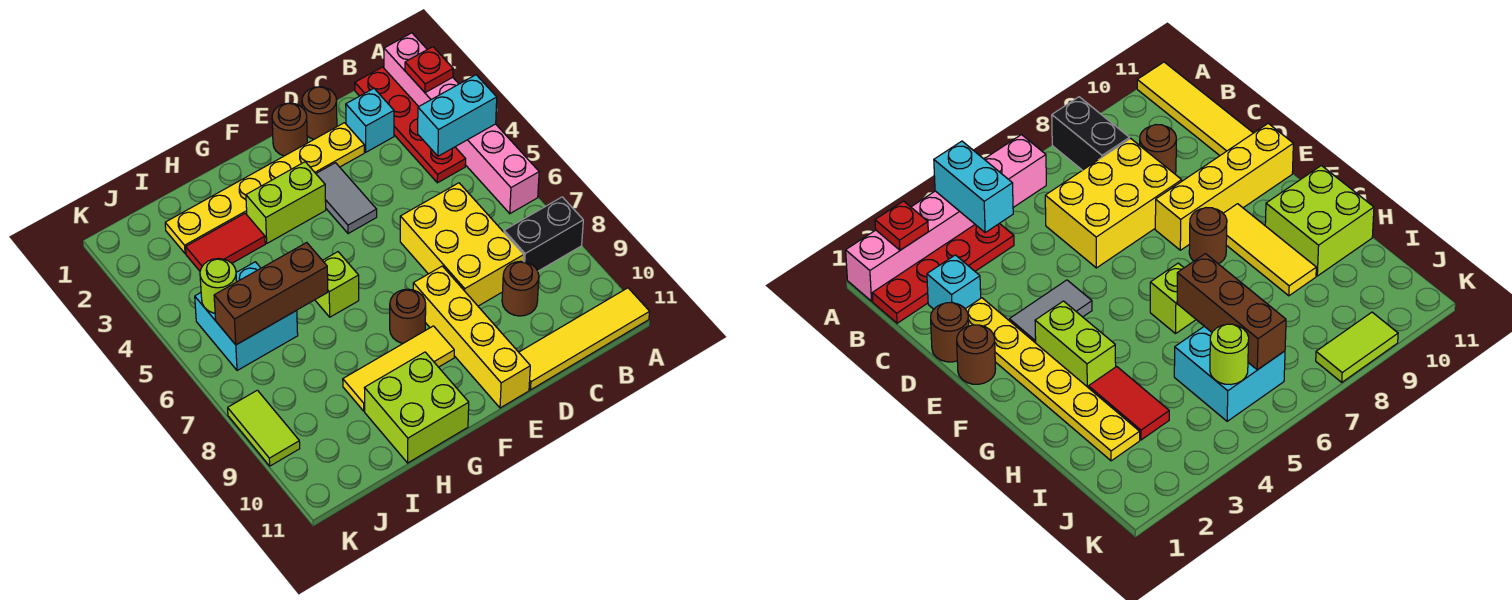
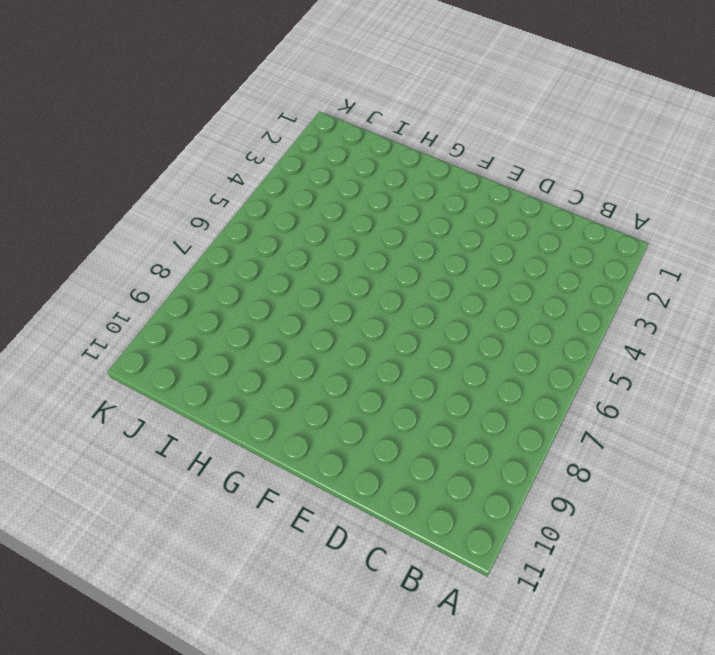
none -> pink 1x6 brick [384,33,539,214]
none -> black 1x2 brick [504,197,583,271]
none -> yellow 1x4 tile [519,288,650,390]

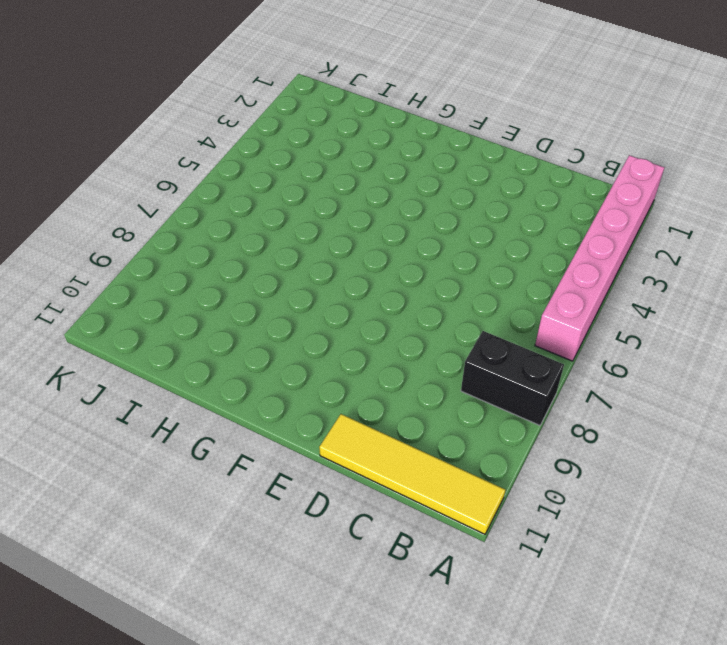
none -> red 1x4 plate [355,67,466,183]
none -> cyan 1x1 brick [346,88,394,152]
none -> yellow 2x3 brick [400,183,524,306]

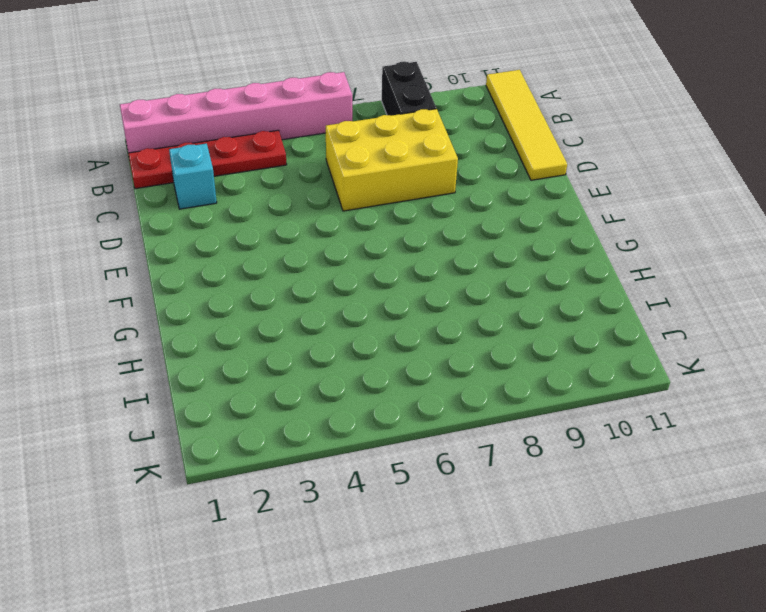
none -> brown 1x1 round brick [502,261,539,316]
none -> brown 1x1 round brick [302,87,337,139]
none -> yellow 1x6 plate [165,123,364,254]

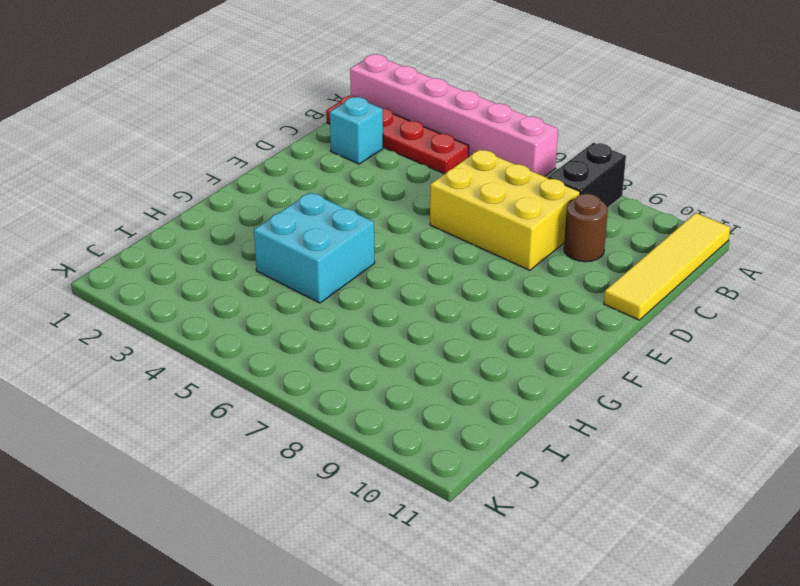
cyan 2x2 brick [254,192,375,303] -> cyan 2x2 brick moved to [195,262,298,371]
none -> brown 1x1 round brick [302,87,337,139]
none -> yellow 1x6 plate [165,123,364,254]
none -> brown 1x1 round brick [272,103,307,156]

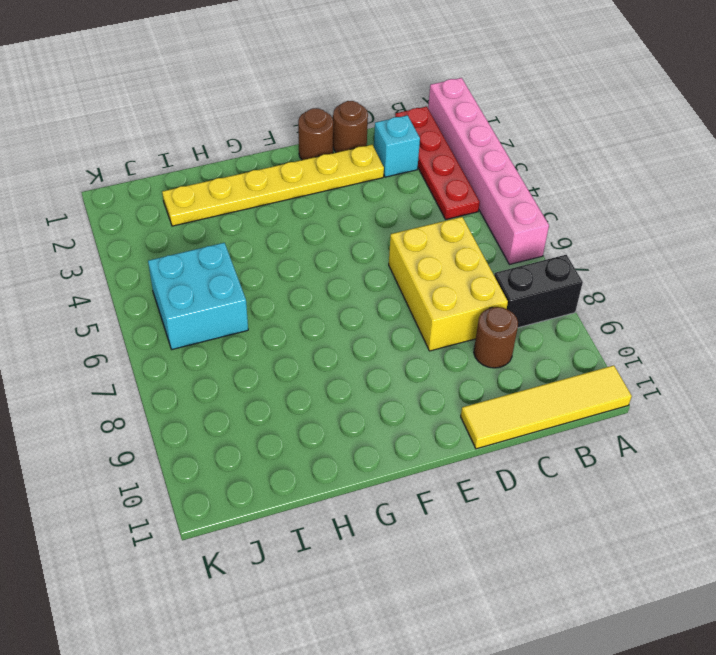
none -> grey 1x2 tile [316,163,377,234]
none -> yellow 1x4 brick [413,266,530,408]
none -> lime 1x2 brick [246,162,326,243]

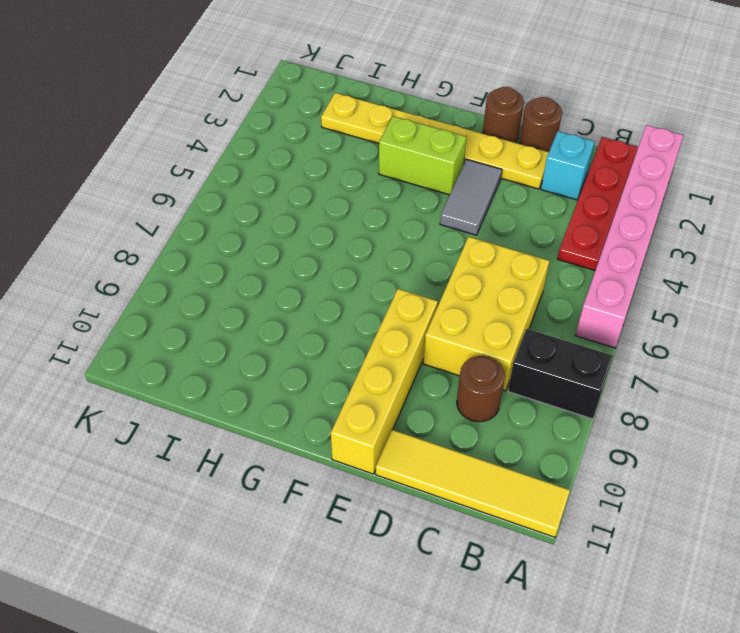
none -> brown 1x1 round brick [390,289,426,343]
none -> yellow 1x3 tile [343,326,454,411]
none -> lime 1x1 brick [315,252,359,317]

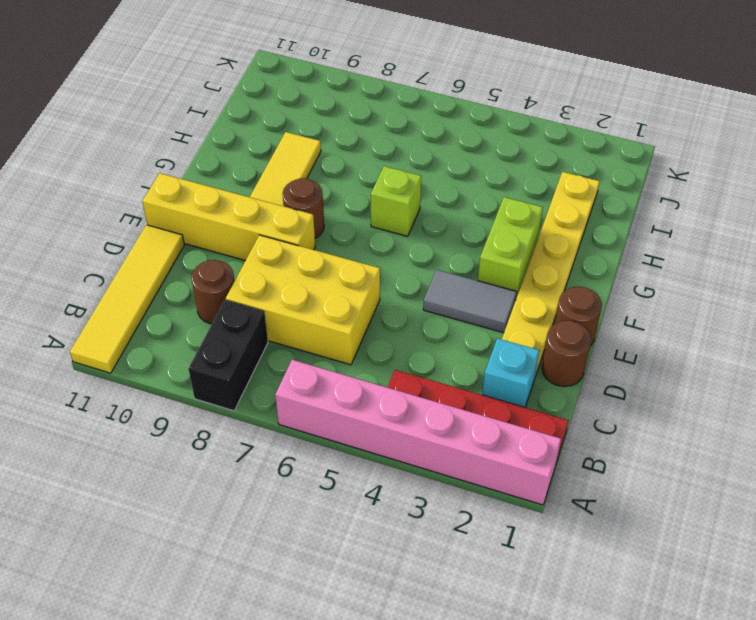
none -> lime 2x2 brick [365,352,469,463]
none -> red 1x2 tile [186,213,265,271]
none -> cyan 2x2 brick [195,262,298,371]

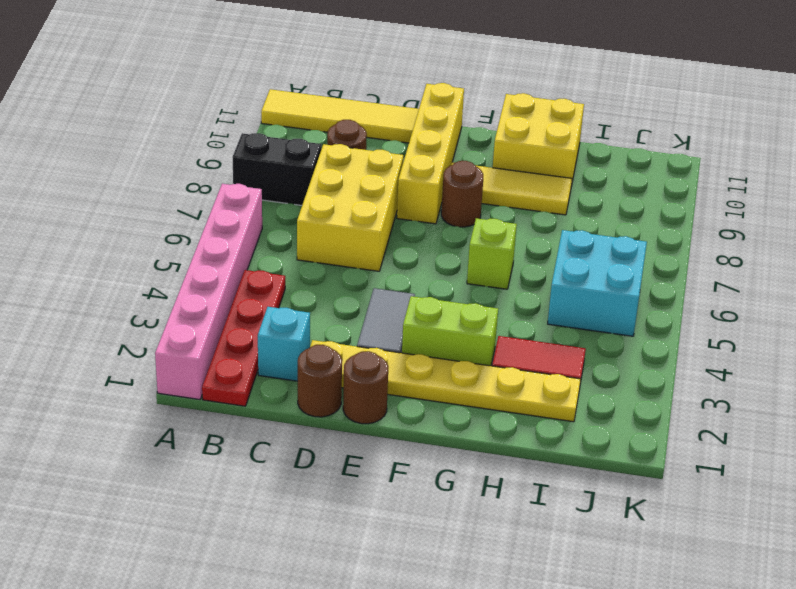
yellow 2x2 brick [493,93,584,186] -> lime 2x2 brick [365,352,469,463]
none -> lime 1x2 tile [228,390,300,466]
none -> red 1x1 plate [405,47,453,93]
none -> cyan 1x2 brick [418,75,497,156]

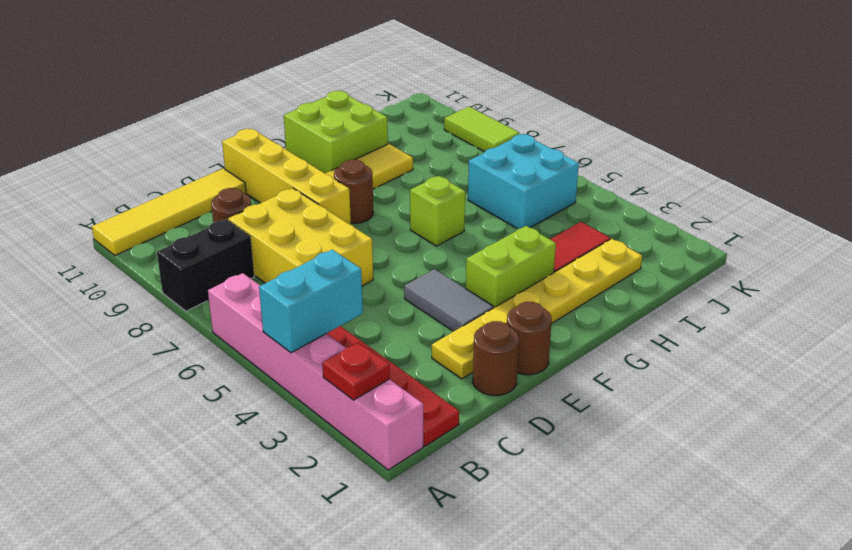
none -> cyan 1x1 brick [346,88,394,152]
none -> brown 1x3 brick [214,243,328,345]
none -> lime 1x1 round brick [200,258,237,313]

